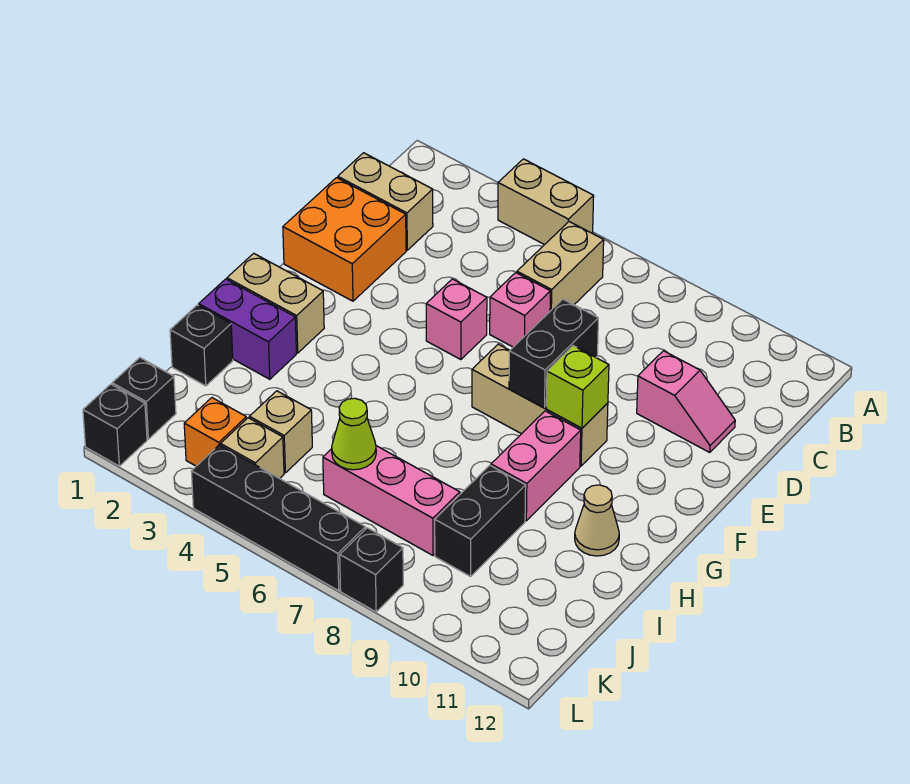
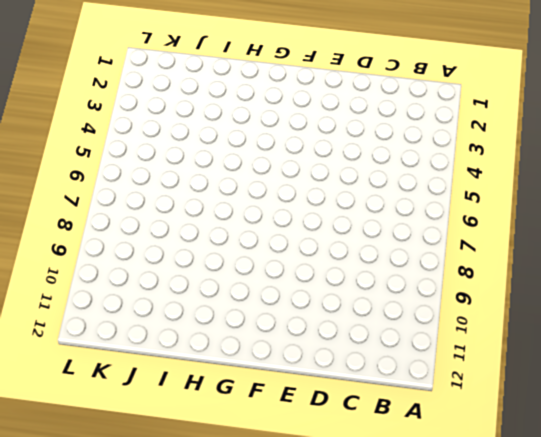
none -> tan 1x2 brick [498,159,594,245]
none -> tan 1x2 brick [517,222,604,311]
none -> tan 1x2 brick [338,153,433,250]

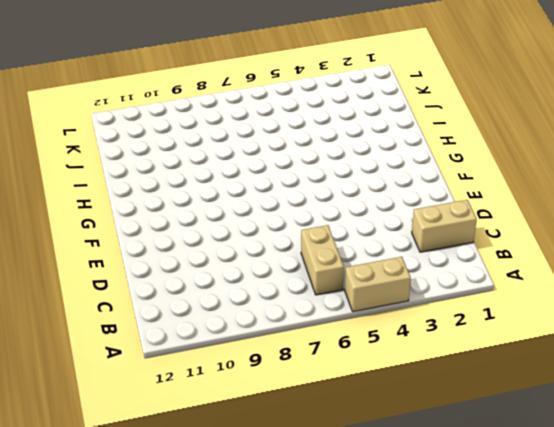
none -> orange 2x2 brick [283,178,406,301]
none -> pink 1x1 brick [490,273,550,347]
none -> pink 1x2 slope [637,351,735,453]

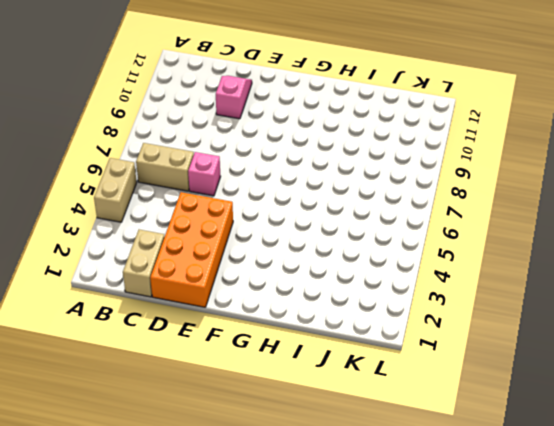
orange 2x4 brick [150,192,233,307] -> orange 2x2 brick [283,178,406,301]
none -> pink 1x1 brick [426,279,487,360]
none -> tan 1x3 brick [472,344,608,466]
none -> tan 1x2 brick [227,253,324,353]

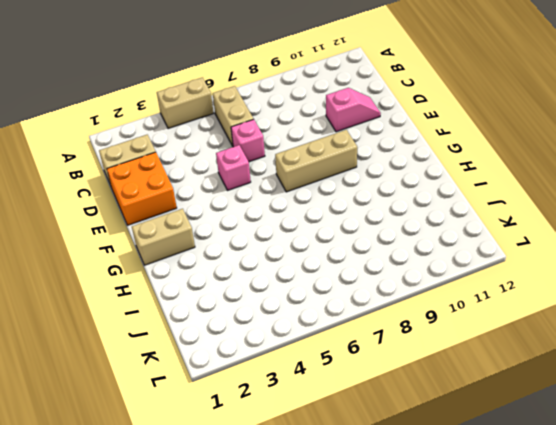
none -> pink 1x2 brick [491,411,581,521]
none -> purple 1x2 brick [199,279,296,379]
none -> tan 1x1 cone [575,485,619,556]

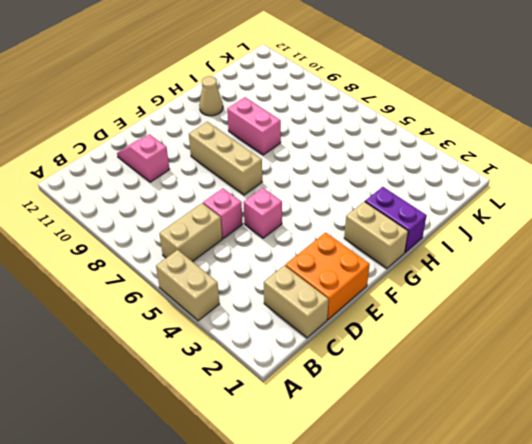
pink 1x2 brick [227,97,281,155] -> pink 1x2 brick turned to [491,411,581,521]
none -> black 1x1 brick [170,305,233,386]
none -> black 1x2 brick [435,465,526,576]
none -> tan 1x1 brick [250,391,312,473]

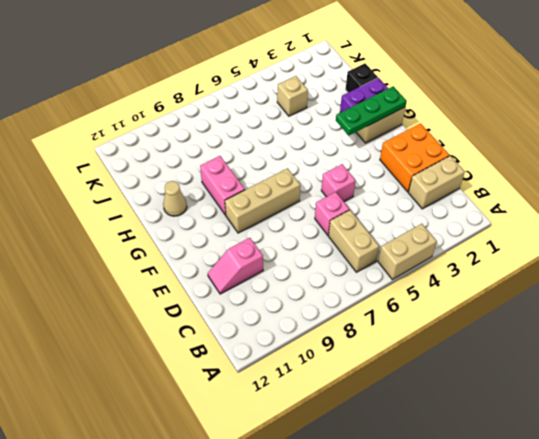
green 1x3 plate [336,86,407,135] -> none
none -> black 1x2 brick [435,465,526,576]
none -> pink 1x3 brick [323,446,460,555]
none -> black 1x1 brick [112,358,176,439]

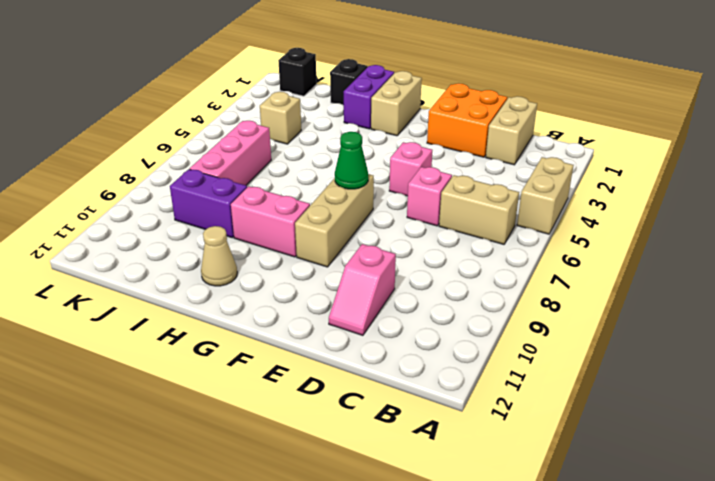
green 1x1 cone [335,132,368,189] -> none
purple 1x2 brick [170,169,247,238] -> black 1x2 brick [435,465,526,576]
none -> orange 1x1 brick [184,398,246,466]
none -> tan 1x1 brick [221,418,284,479]
none -> black 1x1 brick [83,384,147,466]

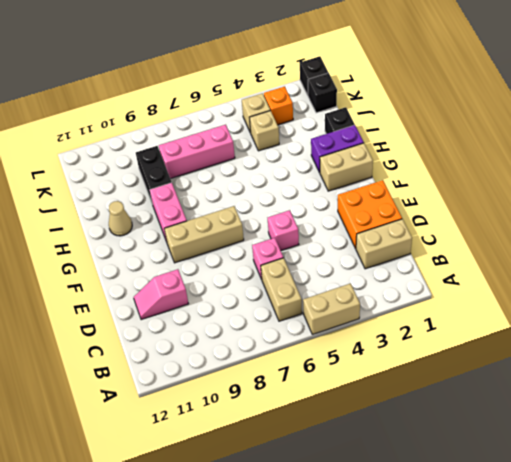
none -> black 1x4 brick [191,445,365,591]
none -> black 1x1 brick [340,528,403,612]
none -> black 1x2 brick [509,299,598,408]

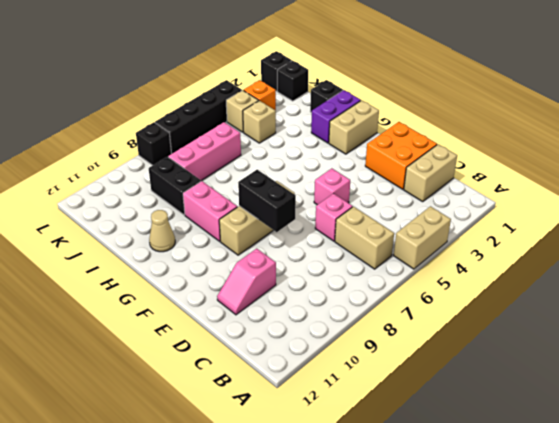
none -> lime 1x1 brick [546,346,609,428]
none -> lime 1x1 cone [332,398,376,470]

